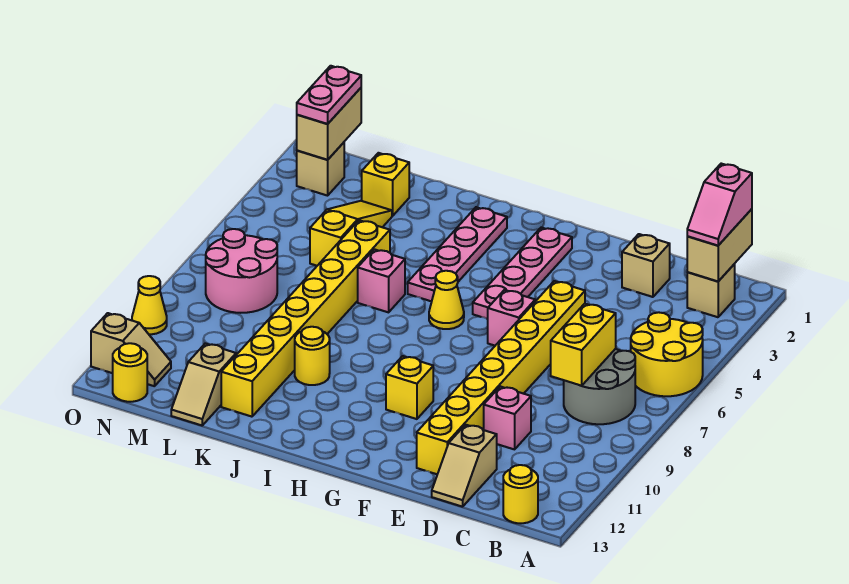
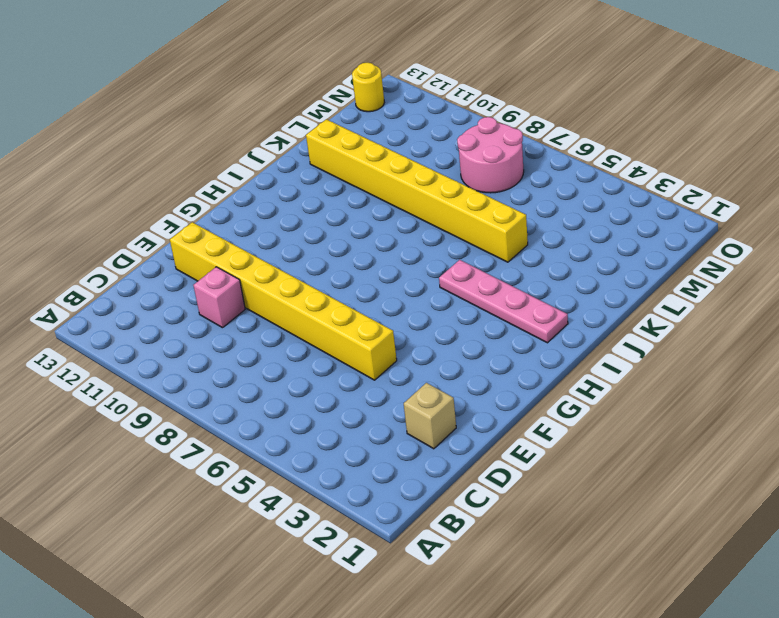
none -> yellow 2x2 round brick [631,312,703,396]
none -> tan 1x1 brick [687,264,735,317]
none -> grey 2x2 round brick [564,349,635,424]

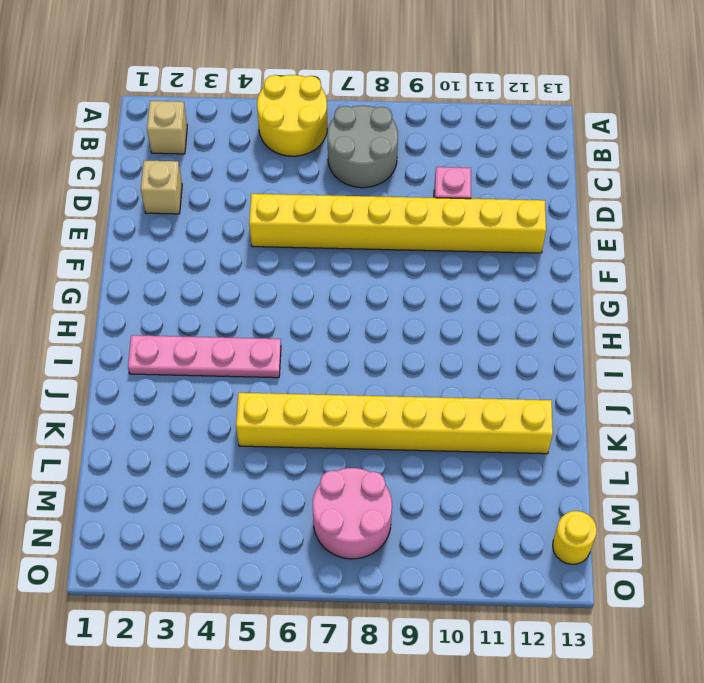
none -> yellow 1x1 round brick [503,465,538,523]
none -> tan 1x2 slope [432,425,497,507]
none -> pink 1x1 brick [488,290,535,346]

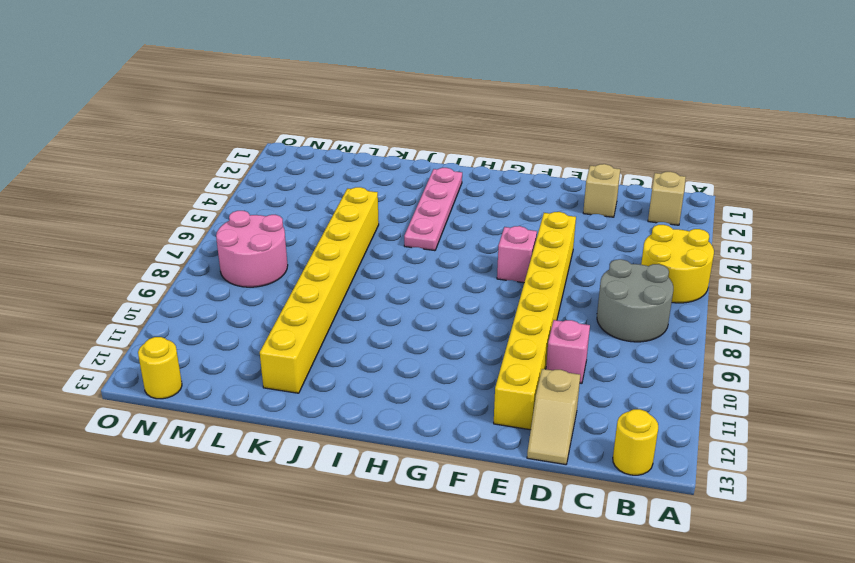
none -> pink 1x4 plate [473,227,572,319]
none -> yellow 1x1 brick [386,356,433,419]
none -> yellow 1x1 cone [429,271,464,329]

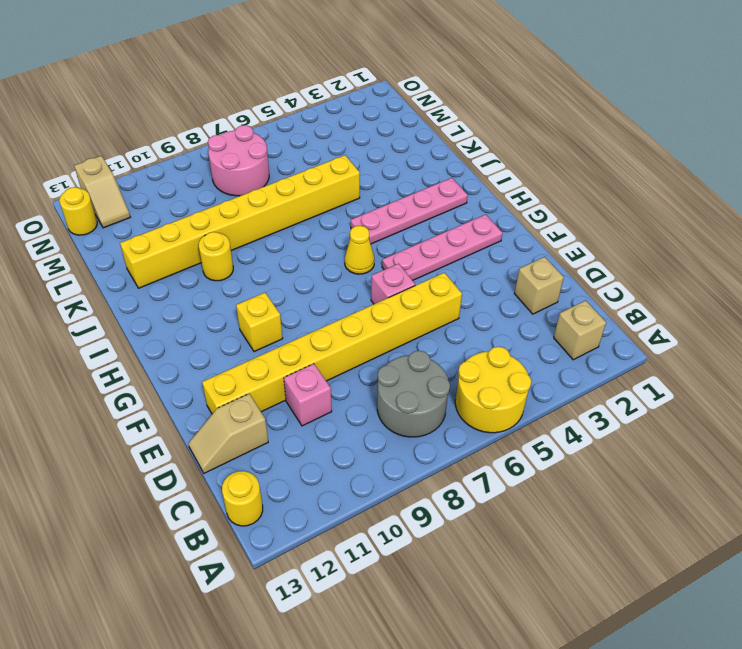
none -> pink 1x1 brick [358,249,405,312]
none -> yellow 1x1 brick [362,153,409,216]
none -> yellow 1x3 slope [310,201,392,266]

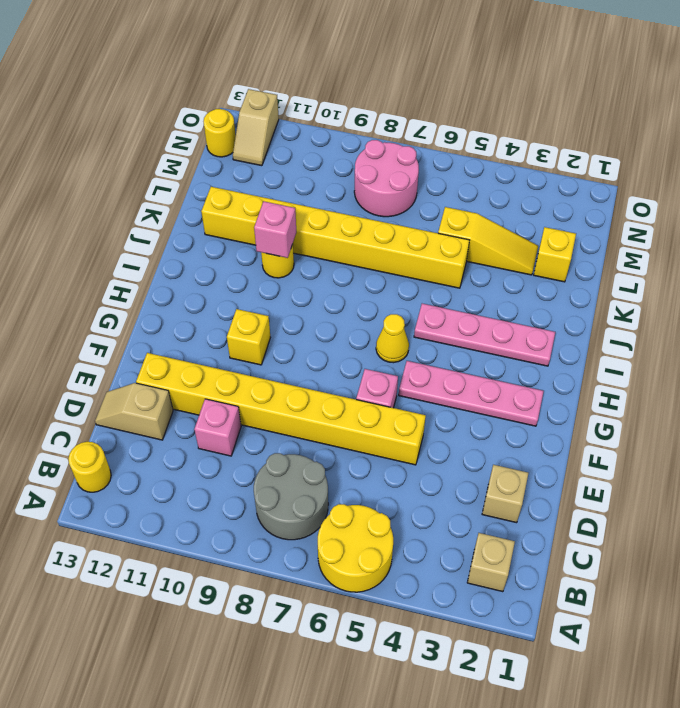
pink 1x1 brick [254,202,296,258] -> pink 1x1 brick moved to [358,249,405,312]
none -> tan 1x2 slope [171,343,236,425]
none -> tan 1x1 brick [297,143,344,196]
none -> yellow 1x1 cone [132,276,167,334]

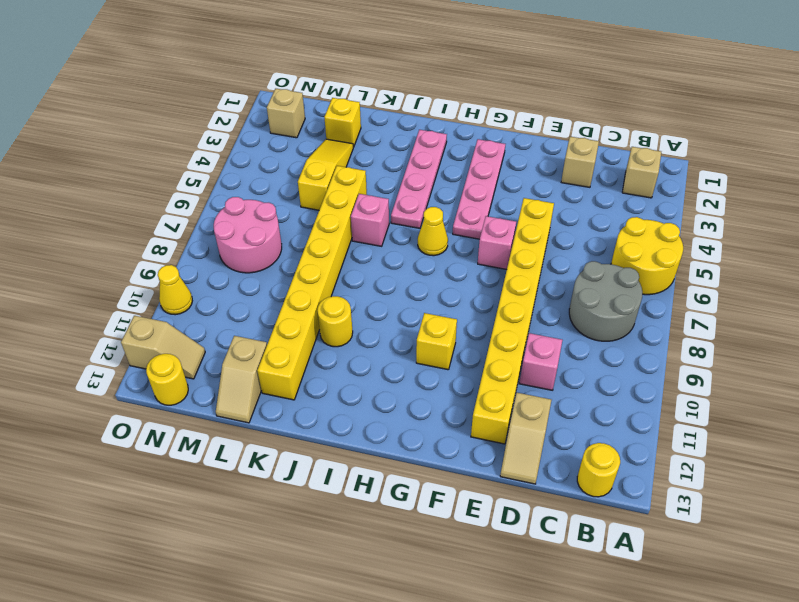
none -> tan 1x2 brick [687,209,752,281]
none -> yellow 1x2 brick [551,304,616,386]
none -> tan 1x2 brick [297,88,361,160]

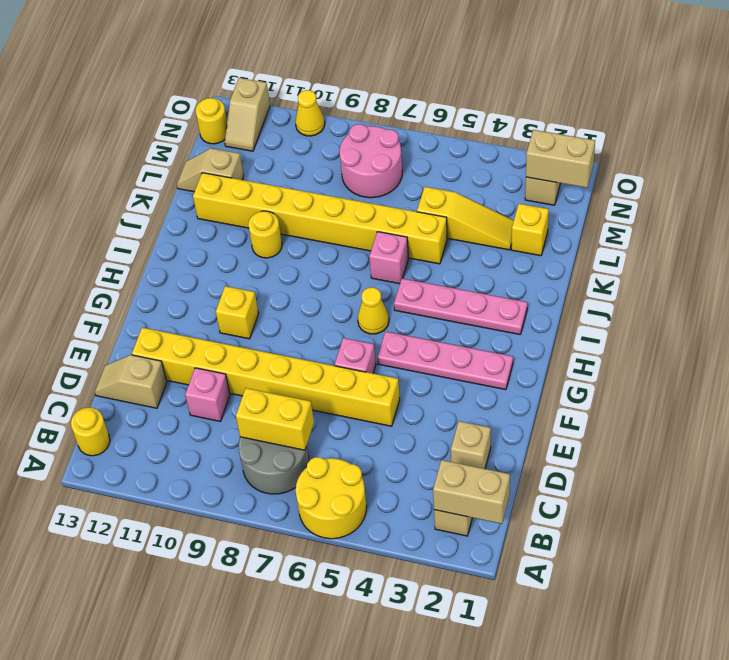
none -> pink 1x2 slope [687,164,752,246]
none -> pink 1x2 plate [297,66,361,124]

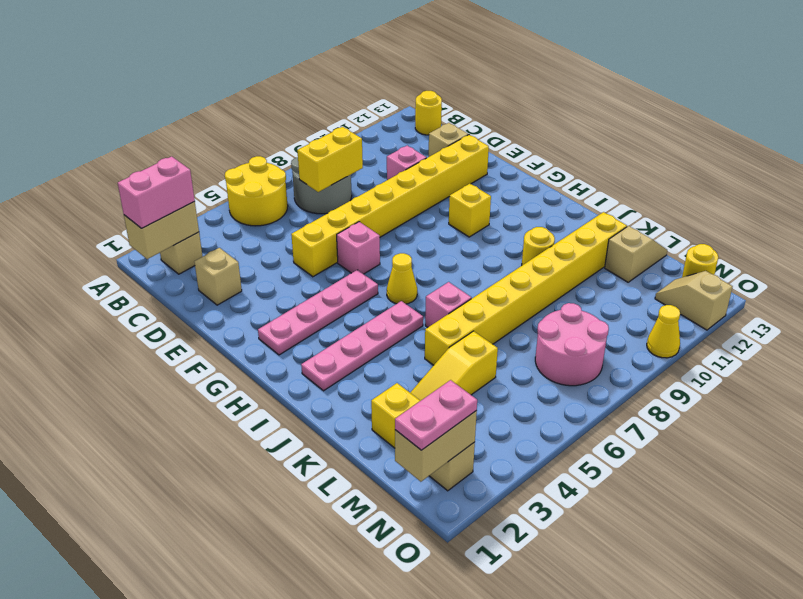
pink 1x2 brick [118,156,195,228] -> pink 1x2 slope [687,164,752,246]

